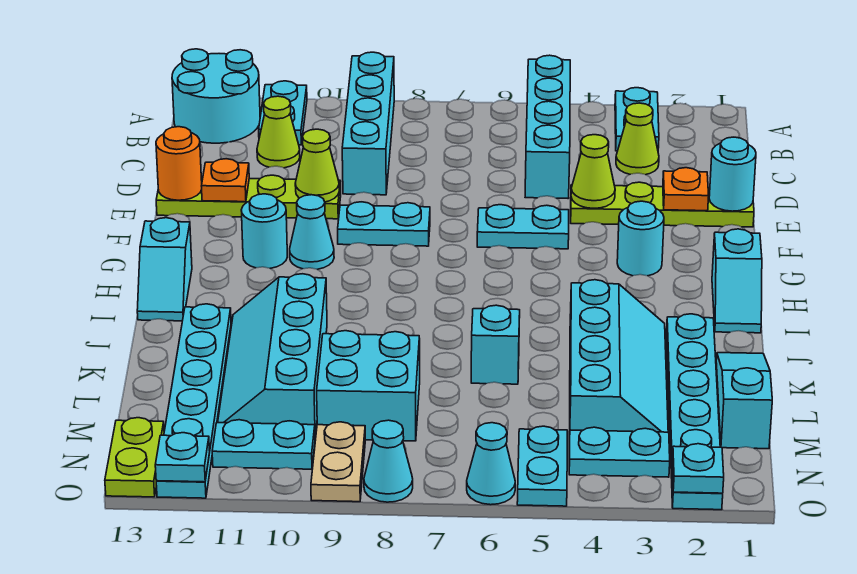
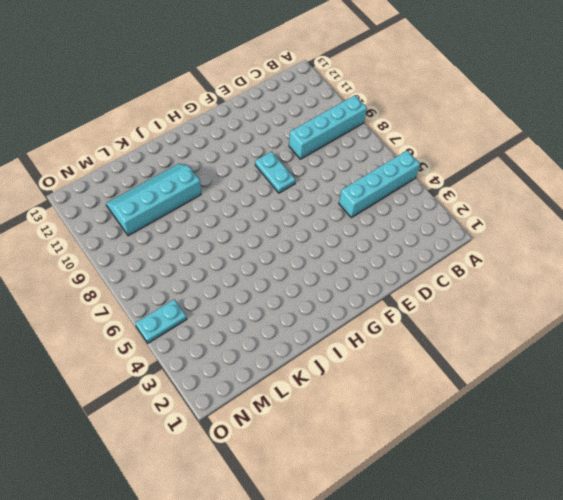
none -> cyan 1x2 plate [615,88,659,151]
none -> cyan 1x2 plate [259,81,307,145]
none -> cyan 2x2 round brick [172,49,260,143]
none -> lime 1x1 cone [616,103,659,175]

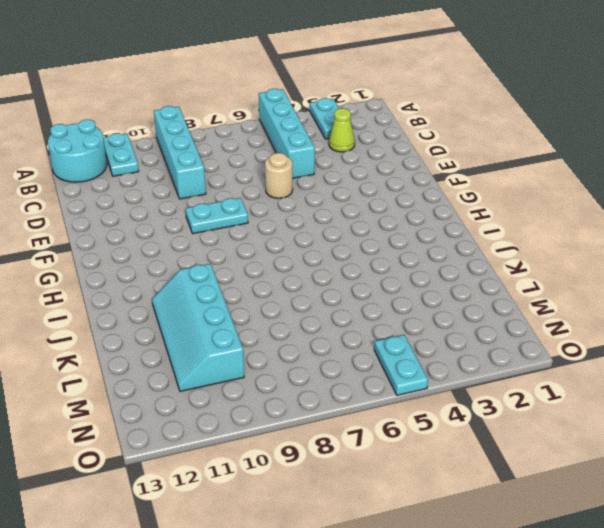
tan 1x1 round brick [265,153,293,198] -> none
none -> lime 1x1 cone [257,96,300,168]
none -> lime 1x4 plate [571,182,754,227]
none -> lime 1x4 plate [156,175,341,219]
none -> cyan 1x2 plate [477,205,569,249]

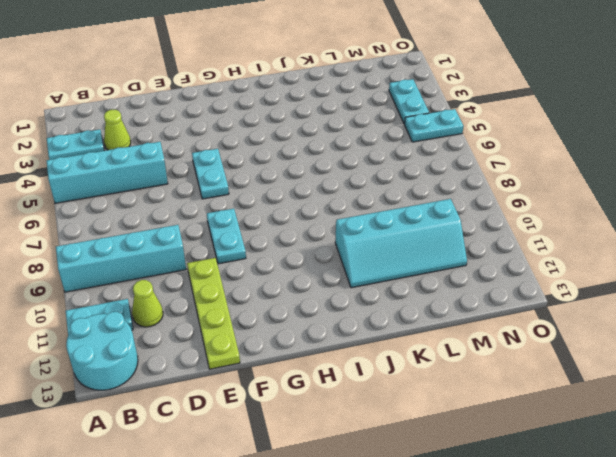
none -> lime 1x4 plate [571,182,754,227]
none -> cyan 1x1 round brick [617,201,664,276]
none -> cyan 1x1 cone [290,195,334,269]
none -> cyan 1x1 round brick [241,194,287,268]

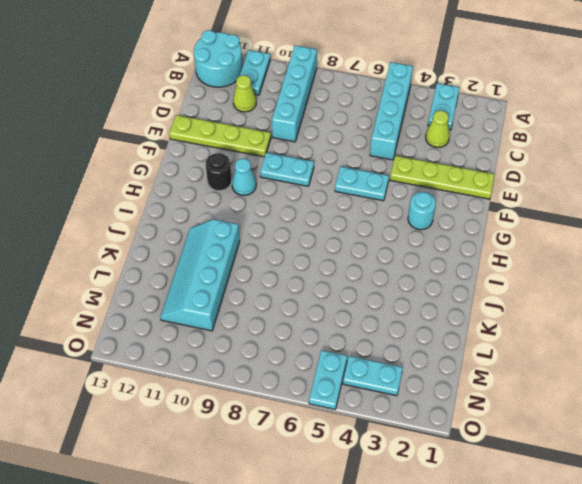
black 1x1 round brick [206,153,232,191] -> cyan 1x1 round brick [241,194,287,268]
none -> cyan 1x2 slope [712,229,762,333]
none -> cyan 1x2 slope [137,218,192,321]
none -> cyan 1x6 plate [667,314,723,510]
none -> cyan 2x4 slope [569,280,668,443]

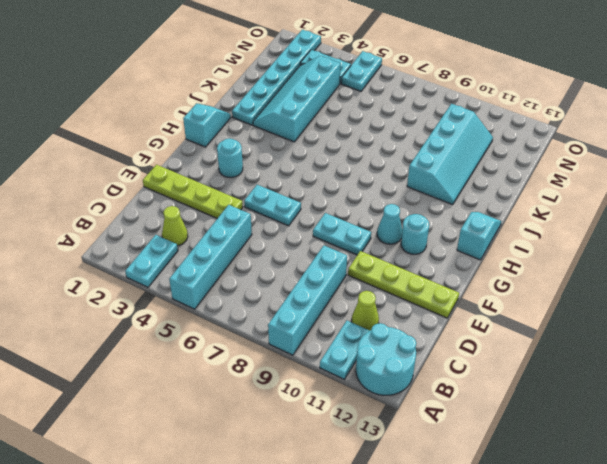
none -> cyan 1x6 plate [156,304,231,498]
none -> cyan 1x3 slope [716,353,772,449]
none -> cyan 1x1 brick [471,305,520,384]
none -> cyan 2x2 brick [317,331,420,441]

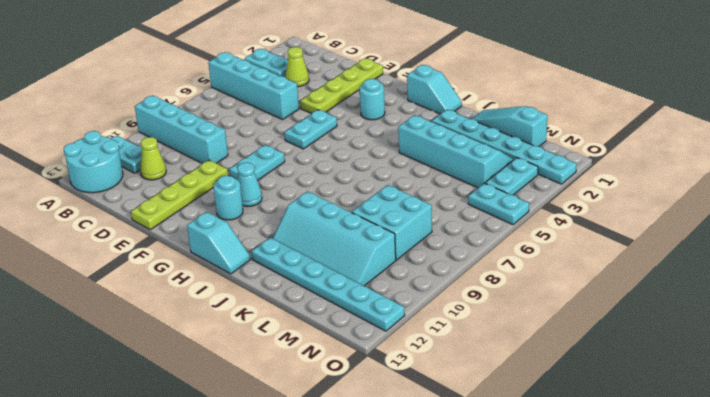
none -> cyan 1x1 brick [471,305,520,384]
none -> tan 1x2 plate [311,422,365,502]
none -> cyan 1x2 plate [212,420,315,469]
none -> lime 1x2 plate [105,418,164,497]

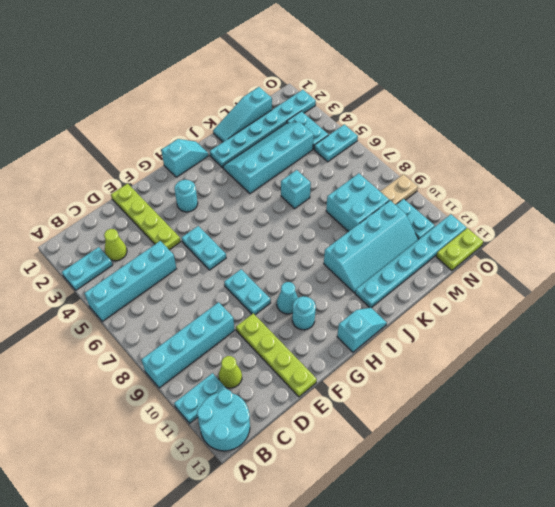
none -> cyan 1x1 cone [467,423,515,505]
none -> cyan 1x1 cone [364,420,413,502]
none -> cyan 1x1 round brick [709,137,756,211]
none -> orange 1x1 plate [663,168,709,211]

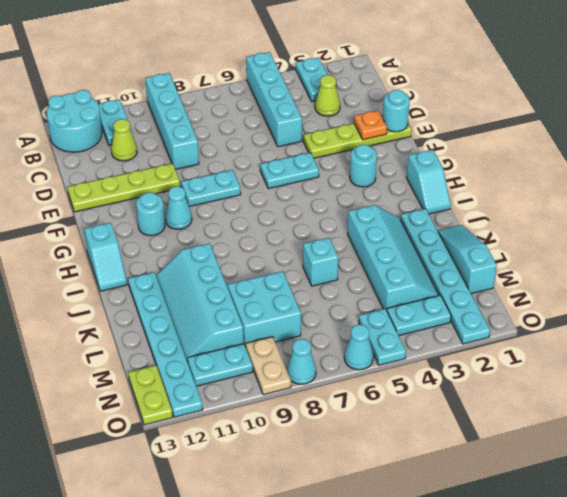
none -> lime 1x1 cone [571,135,615,208]
none -> lime 1x1 cone [295,129,339,202]
none -> orange 1x1 plate [202,159,249,202]
none -> orange 1x1 round brick [156,127,202,200]

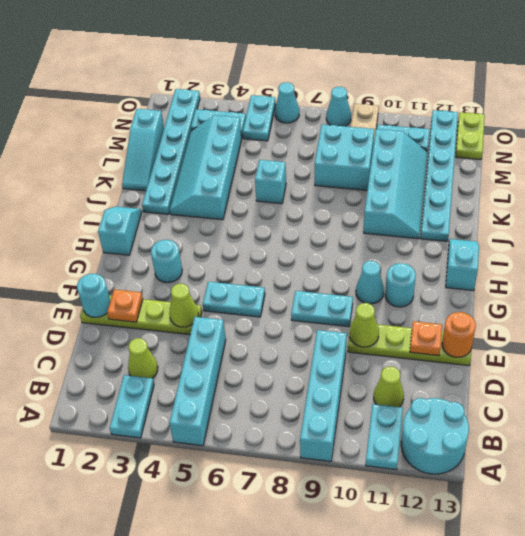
none -> cyan 1x1 plate [672,444,724,493]
none -> cyan 1x1 plate [155,433,210,482]

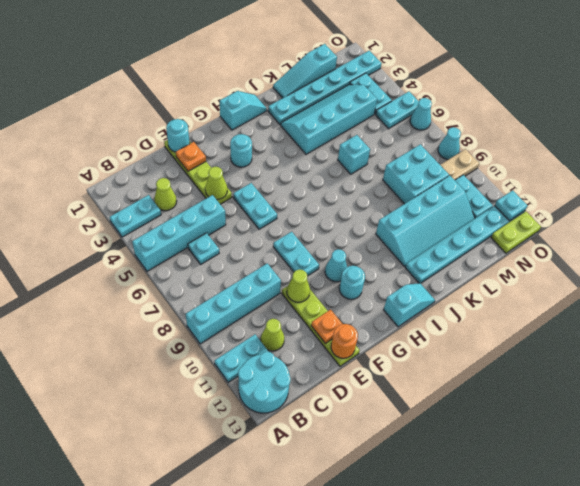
cyan 1x1 plate [188,233,219,264] -> cyan 1x1 plate moved to [672,444,724,493]

